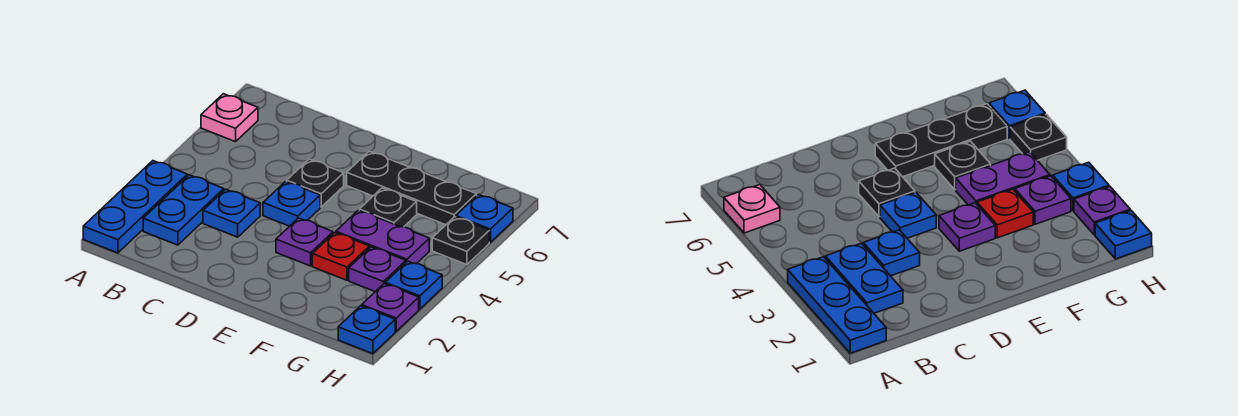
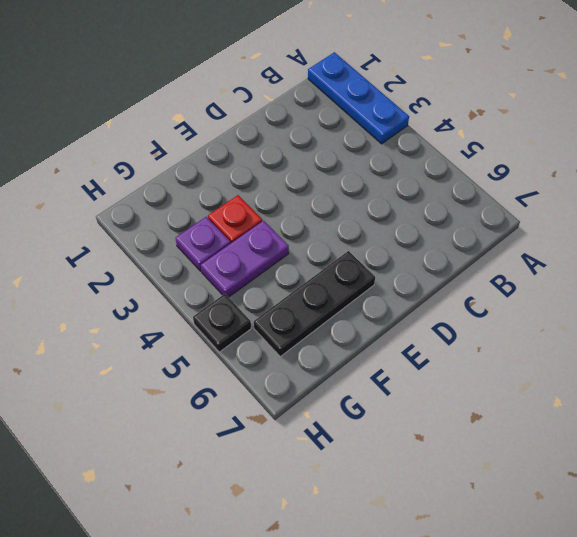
none -> pink 1x1 plate [201,94,258,142]
none -> blue 1x2 plate [143,175,224,245]
none -> blue 1x1 plate [203,189,260,237]

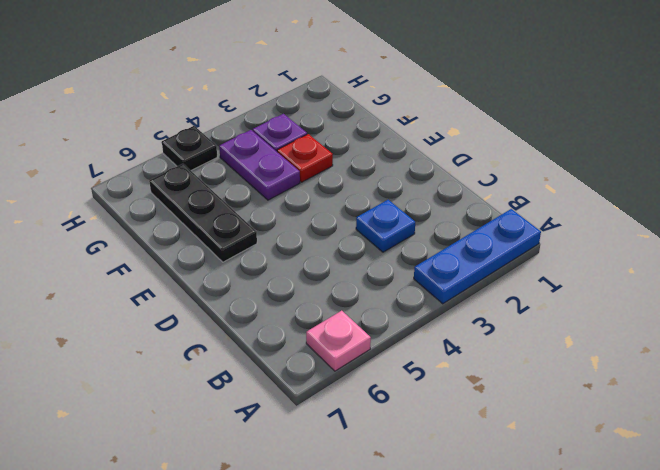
none -> blue 1x2 plate [143,175,224,245]
none -> blue 1x1 plate [263,181,320,226]
none -> black 1x1 plate [287,159,344,207]

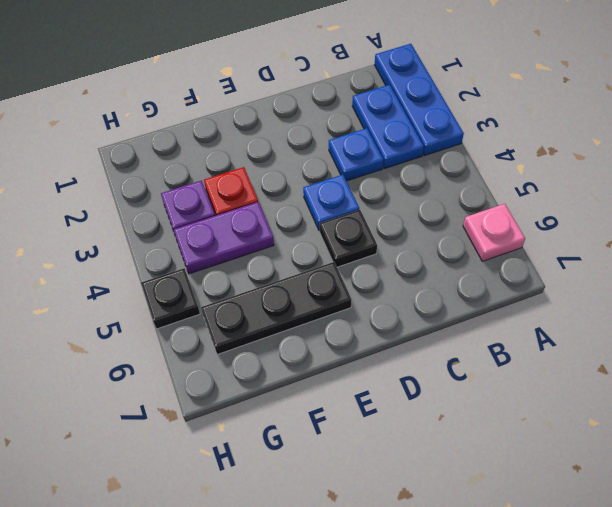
none -> purple 1x1 plate [276,218,333,266]
none -> black 1x1 plate [359,188,417,227]
none -> blue 1x1 plate [338,306,395,354]

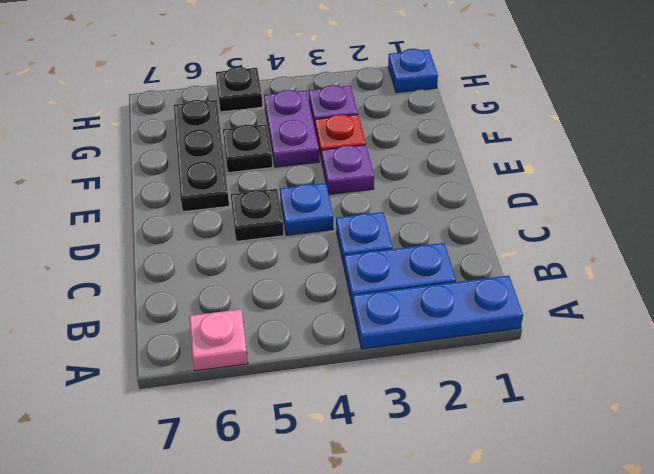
none -> purple 1x1 plate [362,284,419,331]
none -> blue 1x1 plate [385,261,442,309]
none -> blue 1x1 plate [456,194,513,242]

